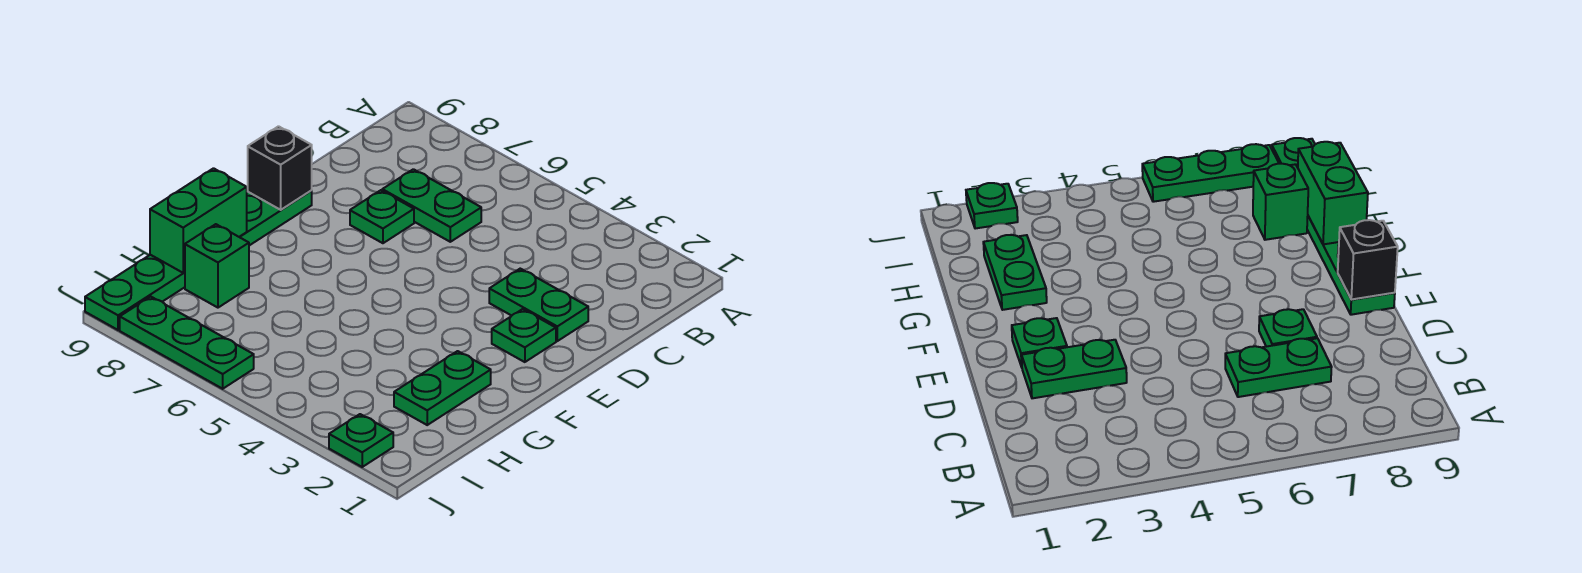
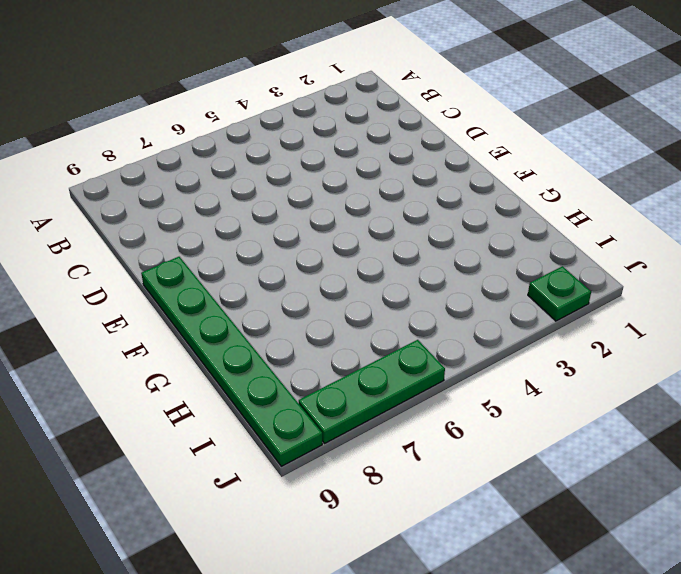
none -> green 1x2 plate [382,169,481,242]
none -> green 1x2 plate [489,269,588,341]

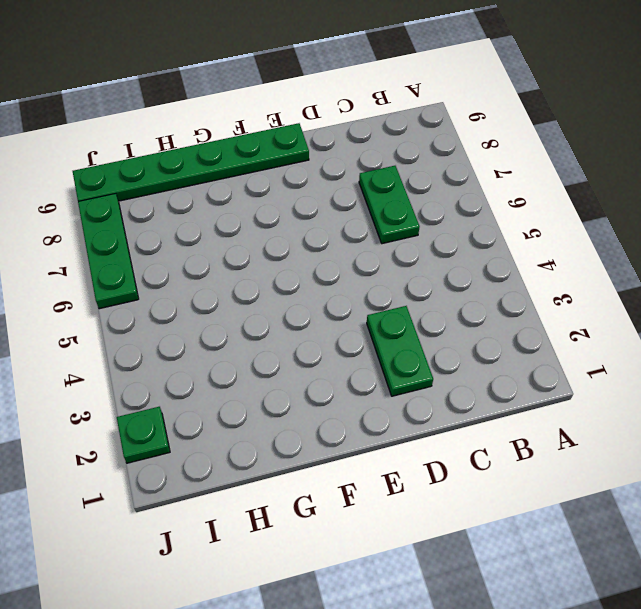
none -> green 1x1 plate [350,190,414,243]
none -> green 1x1 plate [492,309,556,362]

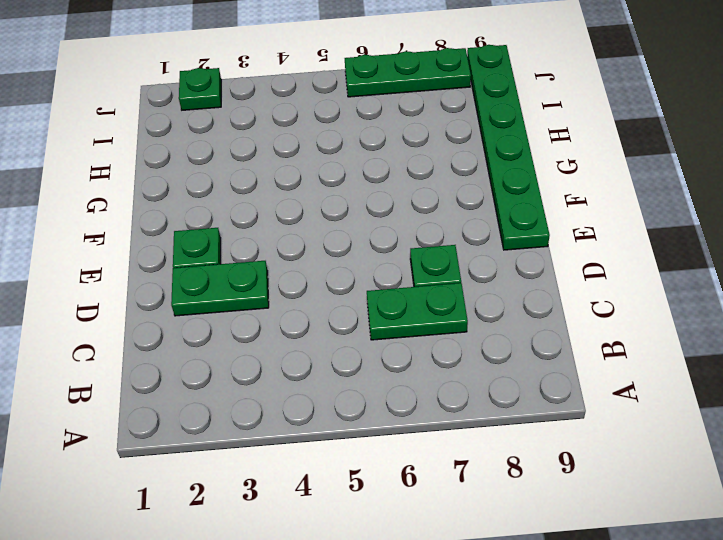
none -> green 1x2 plate [394,351,491,425]
none -> green 1x1 brick [185,224,249,308]

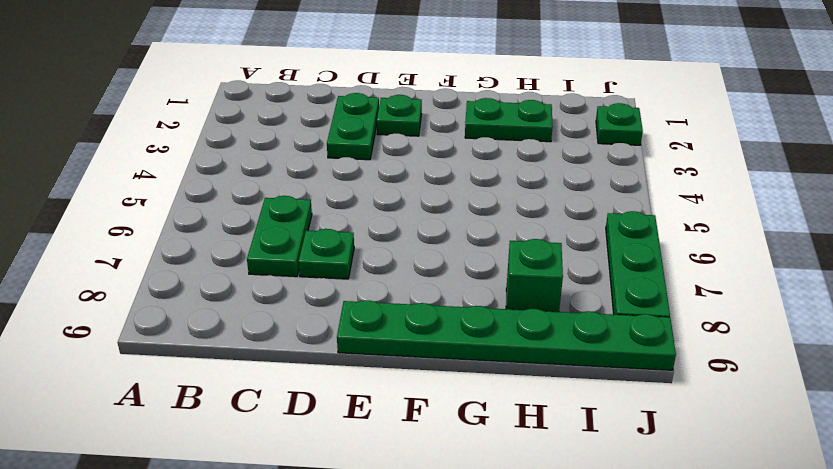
none -> black 1x1 brick [248,126,312,210]
none -> green 1x2 brick [150,168,247,273]

